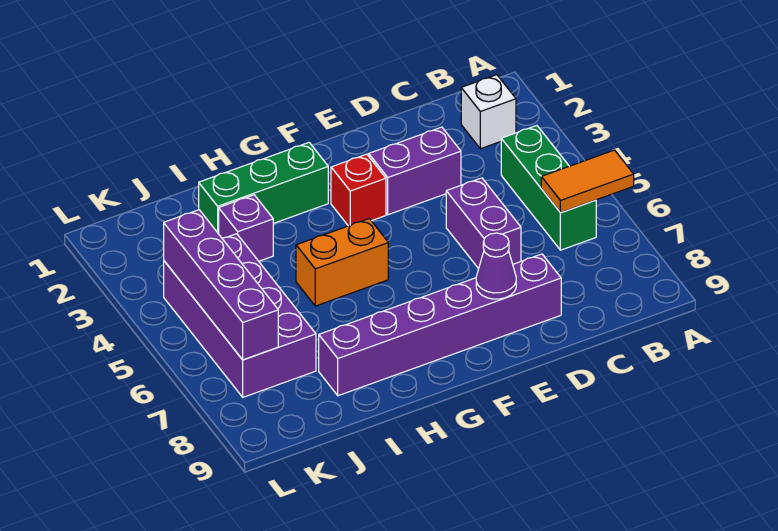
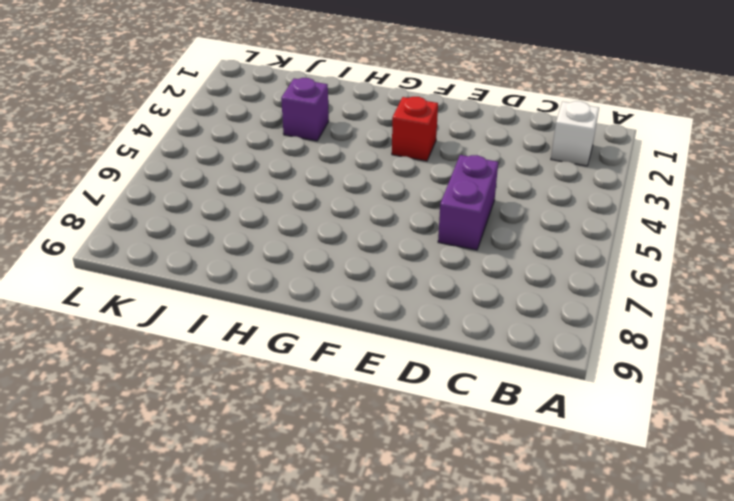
none -> green 1x3 brick [501,126,596,250]
none -> purple 1x2 brick [369,127,461,215]
none -> purple 1x6 brick [319,254,561,396]

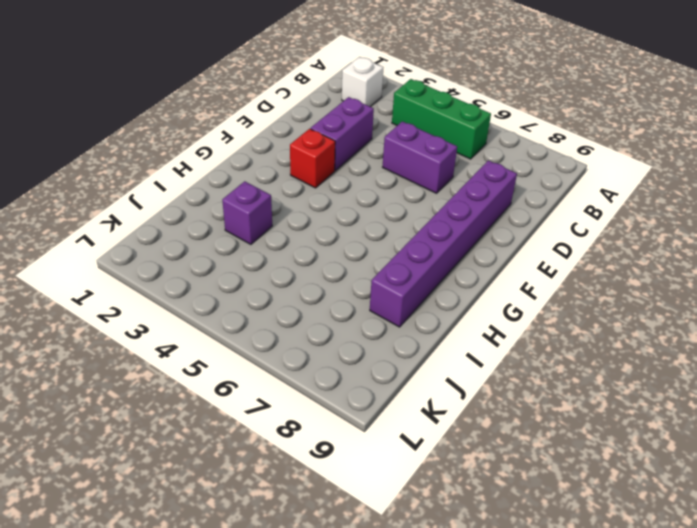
none -> green 1x3 brick [199,143,328,234]
none -> orange 1x2 brick [296,219,388,306]
none -> purple 2x4 brick [164,234,316,397]

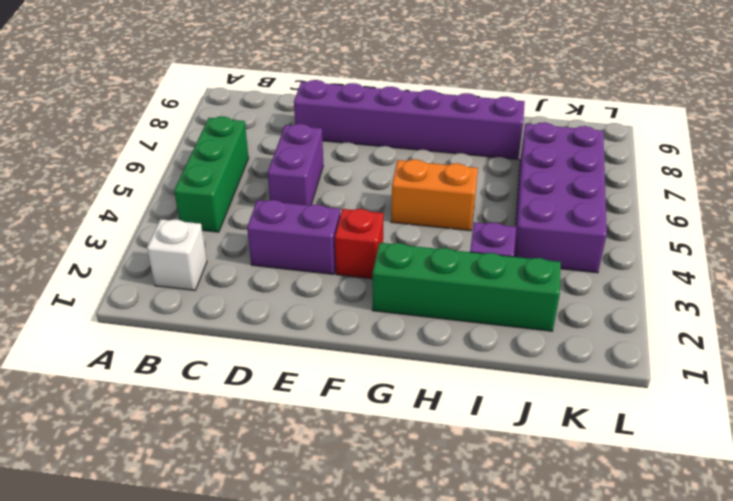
green 1x4 brick [372,243,561,331] -> green 1x3 brick [199,143,328,234]
none -> orange 1x2 tile [541,150,634,213]
none -> purple 1x1 cone [476,233,516,299]
none -> purple 1x4 brick [164,210,278,360]

